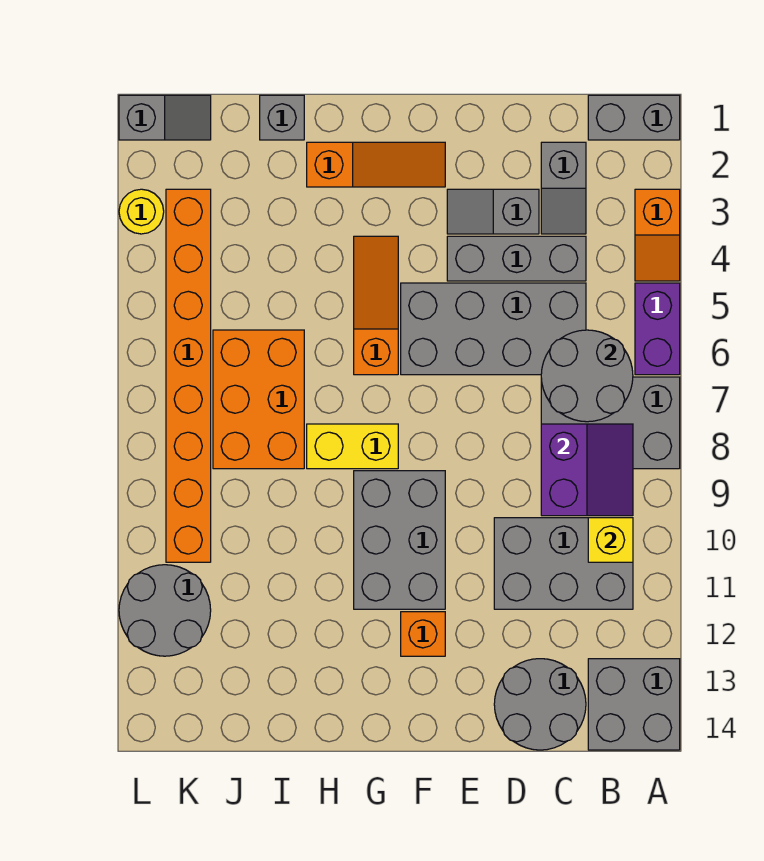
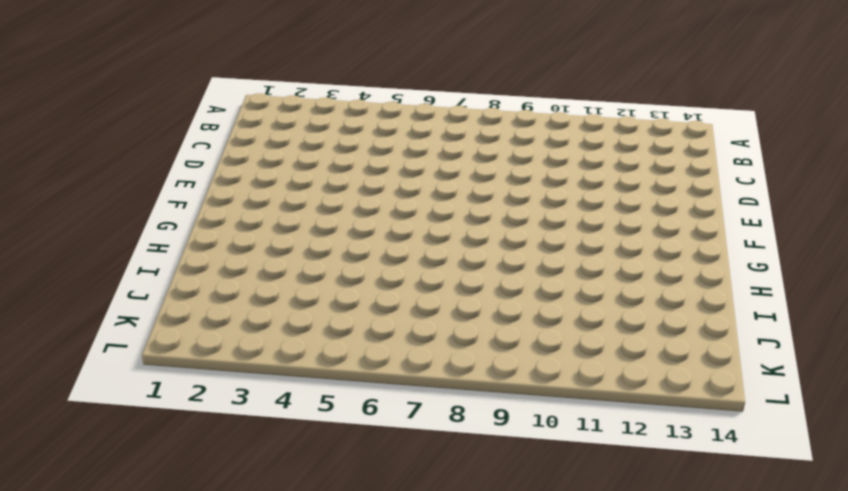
none -> grey 1x2 brick [588,95,680,140]
none -> orange 1x2 slope [635,189,680,281]
none -> purple 1x2 brick [635,283,680,375]

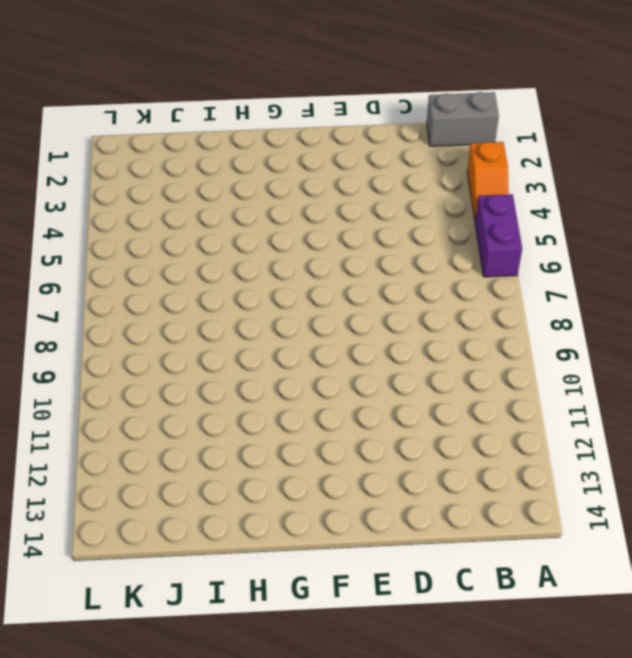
none -> grey 2x3 brick [541,377,680,469]
none -> grey 2x2 brick [588,659,680,750]
none -> grey 2x3 brick [494,518,633,609]

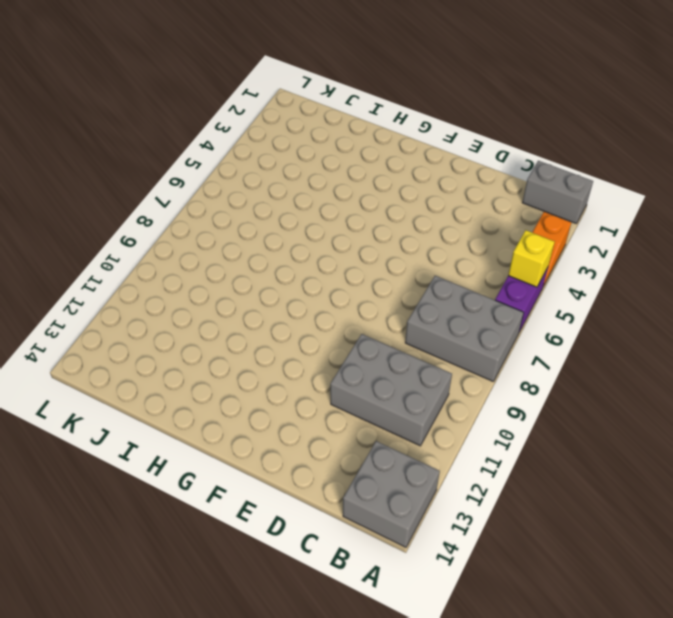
yellow 1x1 brick [508,230,555,287] -> yellow 1x1 brick moved to [588,518,633,562]
none -> grey 1x2 slope [541,142,586,234]
none -> grey 1x3 brick [447,236,586,281]
none -> grey 2x4 brick [401,283,586,375]

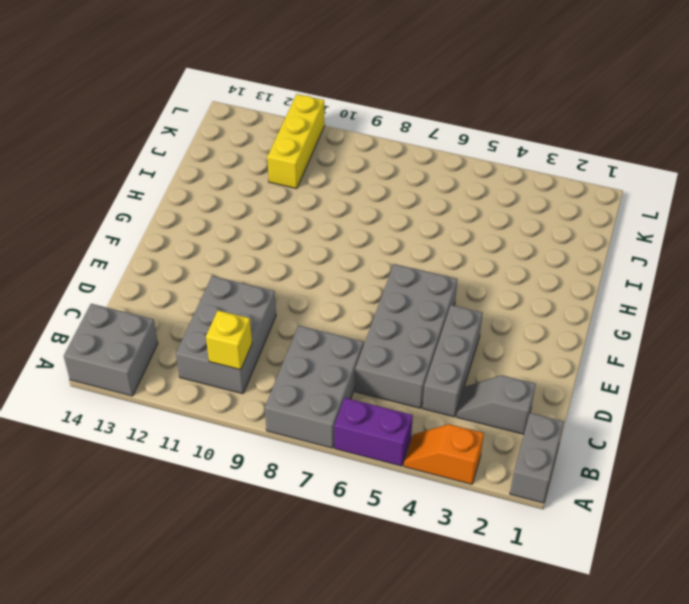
yellow 1x3 brick [267,94,325,189] -> grey 2x2 round brick [119,565,211,656]
none -> grey 2x2 round brick [494,659,586,750]
none -> grey 1x2 slope [447,189,539,234]
none -> orange 1x3 slope [307,142,445,187]

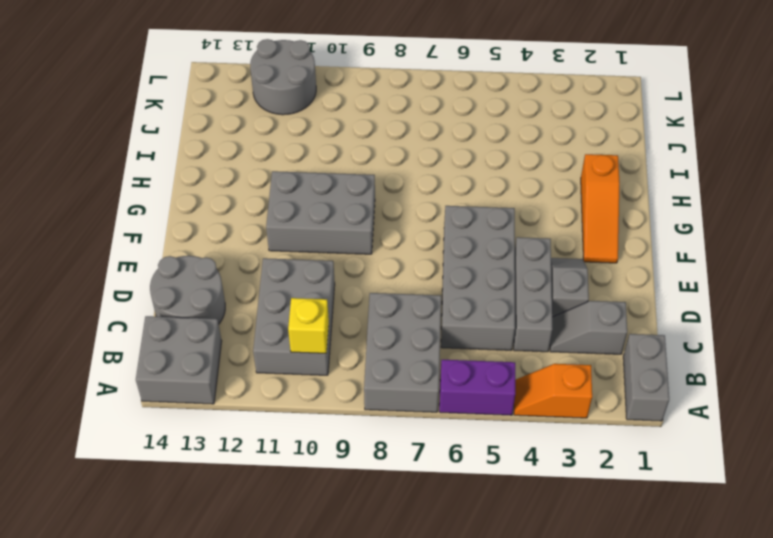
none -> orange 1x1 brick [401,612,445,656]
none -> orange 1x3 slope [354,236,398,375]
none -> yellow 1x2 brick [307,424,398,469]

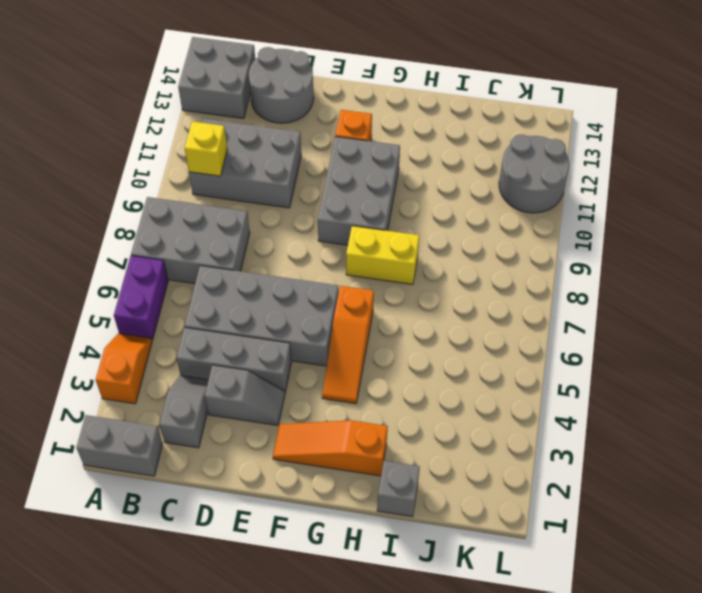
none -> orange 2x3 brick [213,330,304,469]
none -> grey 1x2 slope [119,95,211,140]
none -> orange 1x8 brick [166,189,211,562]

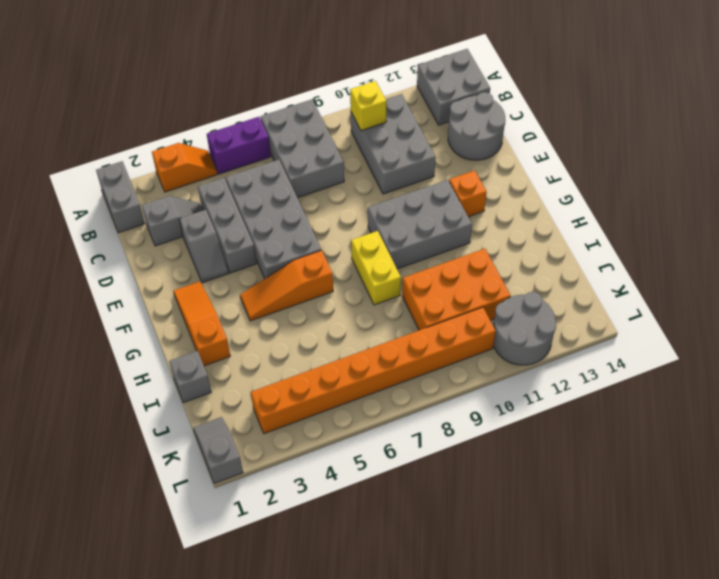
orange 2x3 brick [402,249,511,330] -> orange 2x3 brick moved to [213,330,304,469]
none -> yellow 1x1 round brick [119,189,164,234]
none -> grey 2x2 round brick [541,330,633,422]
none -> purple 2x2 slope [541,424,633,516]

